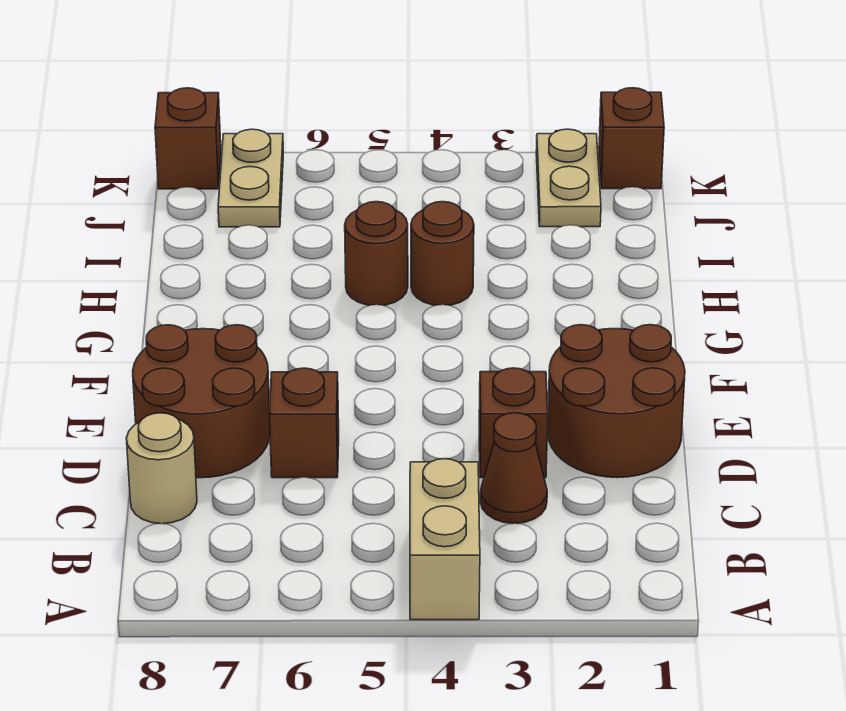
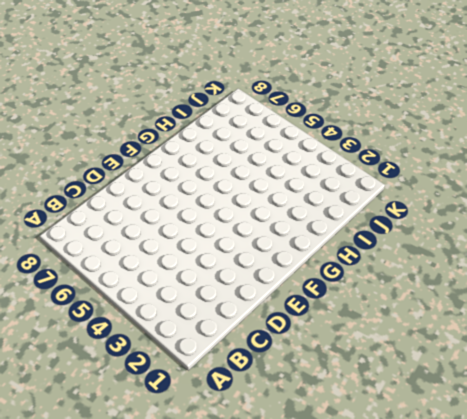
none -> tan 1x2 brick [410,459,480,620]
none -> brown 1x1 cone [480,413,547,523]
none -> tan 1x1 round brick [126,413,197,524]

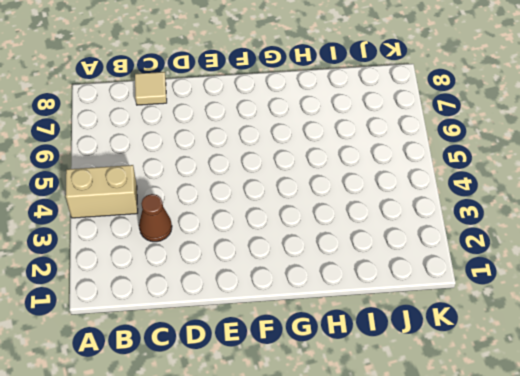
tan 1x1 tile [135,72,167,105] -> tan 1x1 round brick [126,413,197,524]
none -> brown 2x2 round brick [548,325,685,478]
none -> brown 1x1 brick [479,368,548,478]
none -> brown 1x1 brick [270,368,339,478]

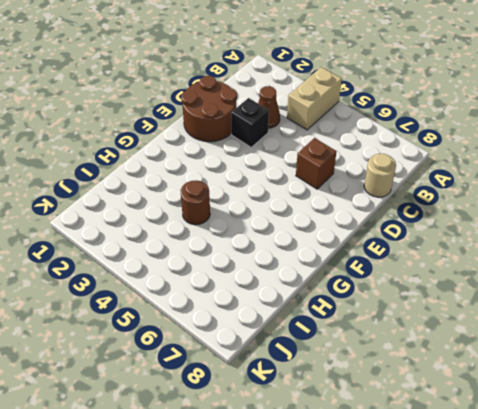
black 1x1 brick [231,98,269,147] -> brown 1x1 brick [479,368,548,478]
none -> brown 2x2 round brick [133,325,270,478]
none -> brown 1x1 round brick [345,202,408,305]
none -> tan 1x2 plate [536,129,601,227]

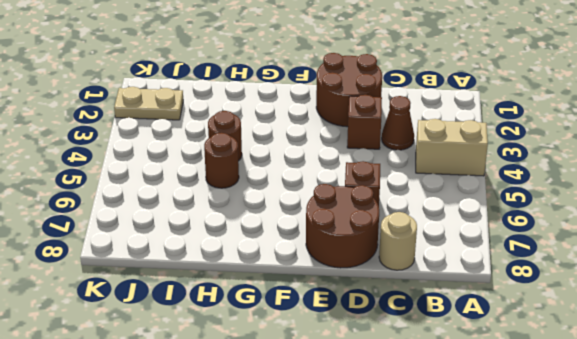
none -> tan 1x2 plate [218,129,283,227]
none -> brown 1x1 brick [599,88,664,189]
none -> brown 1x1 brick [155,88,221,189]

